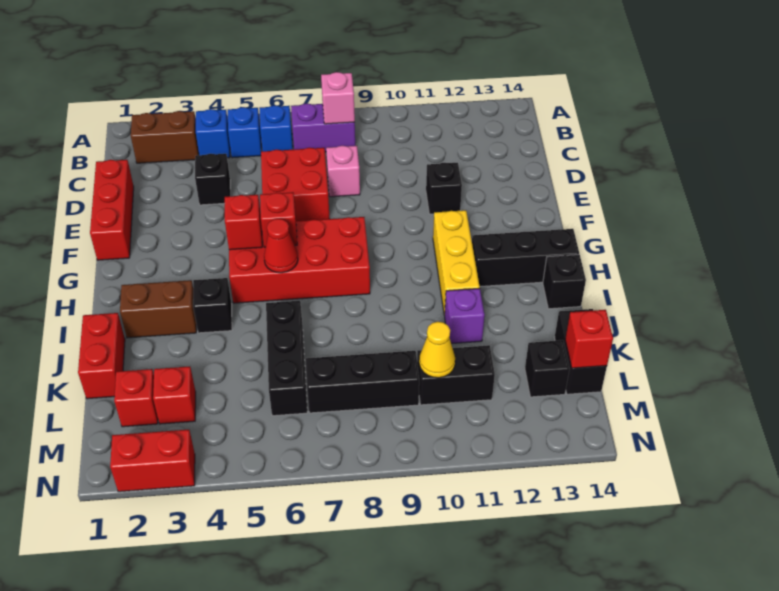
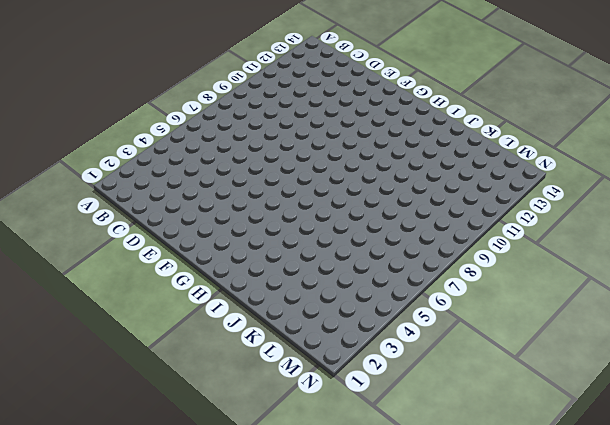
none -> brown 1x2 brick [131,111,199,163]
none -> blue 1x1 brick [195,109,230,158]
none -> blue 1x1 brick [228,107,261,158]
none -> blue 1x1 brick [259,105,293,151]

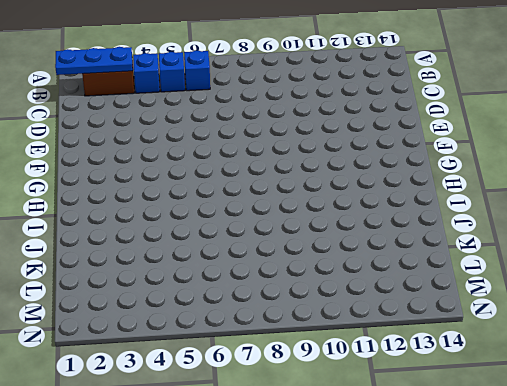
blue 1x3 plate [55,47,133,75] -> none
none -> purple 1x2 brick [291,103,355,152]
none -> red 1x3 brick [90,160,134,260]
none -> black 1x1 brick [195,154,230,205]
none -> red 2x2 brick [261,148,330,221]

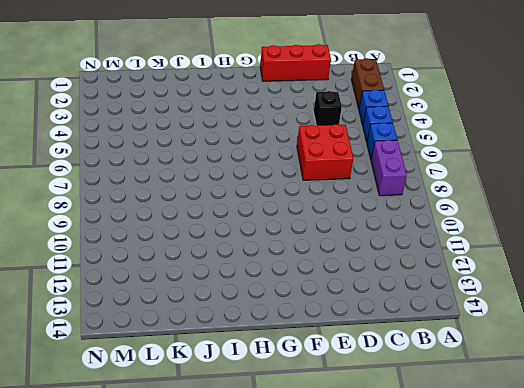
none -> pink 1x1 brick [326,146,360,197]
none -> black 1x1 brick [426,163,462,214]
none -> red 2x4 brick [229,217,370,303]
none -> yellow 1x3 brick [433,210,480,316]

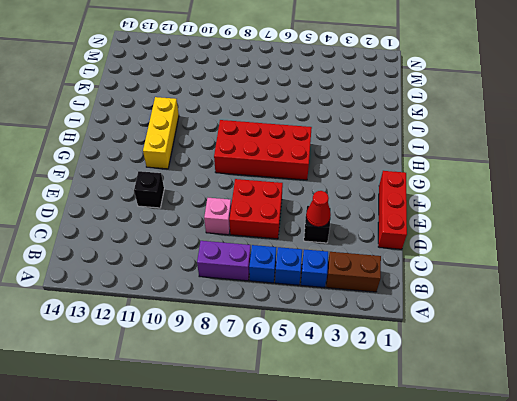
red 1x1 cone [306,191,331,227] -> red 1x1 cone moved to [264,219,298,273]
none -> black 1x3 brick [472,229,579,287]
none -> brown 1x2 brick [120,280,197,338]
none -> black 1x1 brick [193,278,232,333]
none -> black 1x1 brick [543,255,586,309]

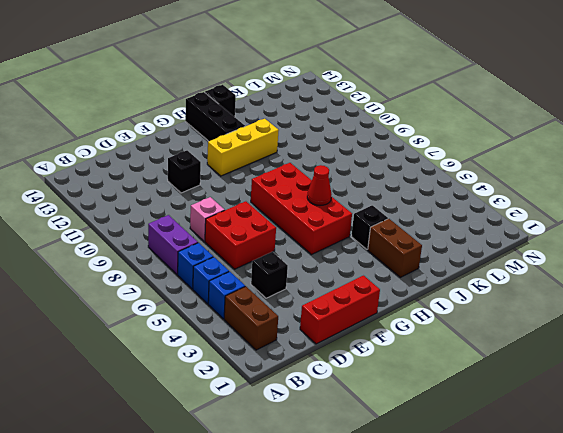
none -> red 1x2 brick [78,313,125,399]
none -> black 1x3 brick [266,301,307,416]
none -> purple 1x1 brick [445,288,484,344]
none -> black 1x2 brick [554,309,607,394]

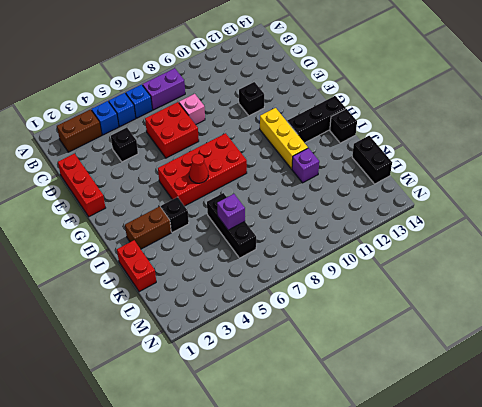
purple 1x1 brick [217,194,245,230] -> none
none -> red 1x1 brick [114,369,158,427]
none -> red 1x1 brick [153,366,196,424]
none -> black 1x3 brick [305,351,419,413]
none -> black 1x2 brick [417,345,495,405]

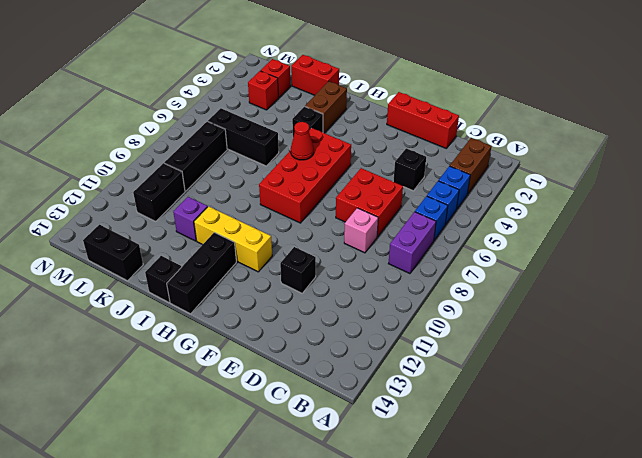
none -> black 1x1 brick [525,340,570,397]
none -> red 1x2 brick [110,430,195,492]
none -> pink 1x1 brick [321,72,355,124]
none -> red 1x1 brick [225,195,262,250]

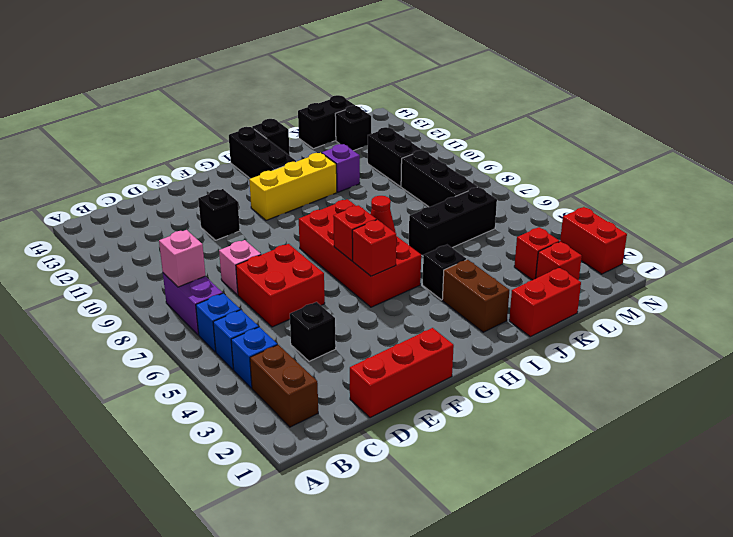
none -> yellow 1x1 cone [419,322,455,378]
none -> red 1x1 brick [565,310,613,368]

